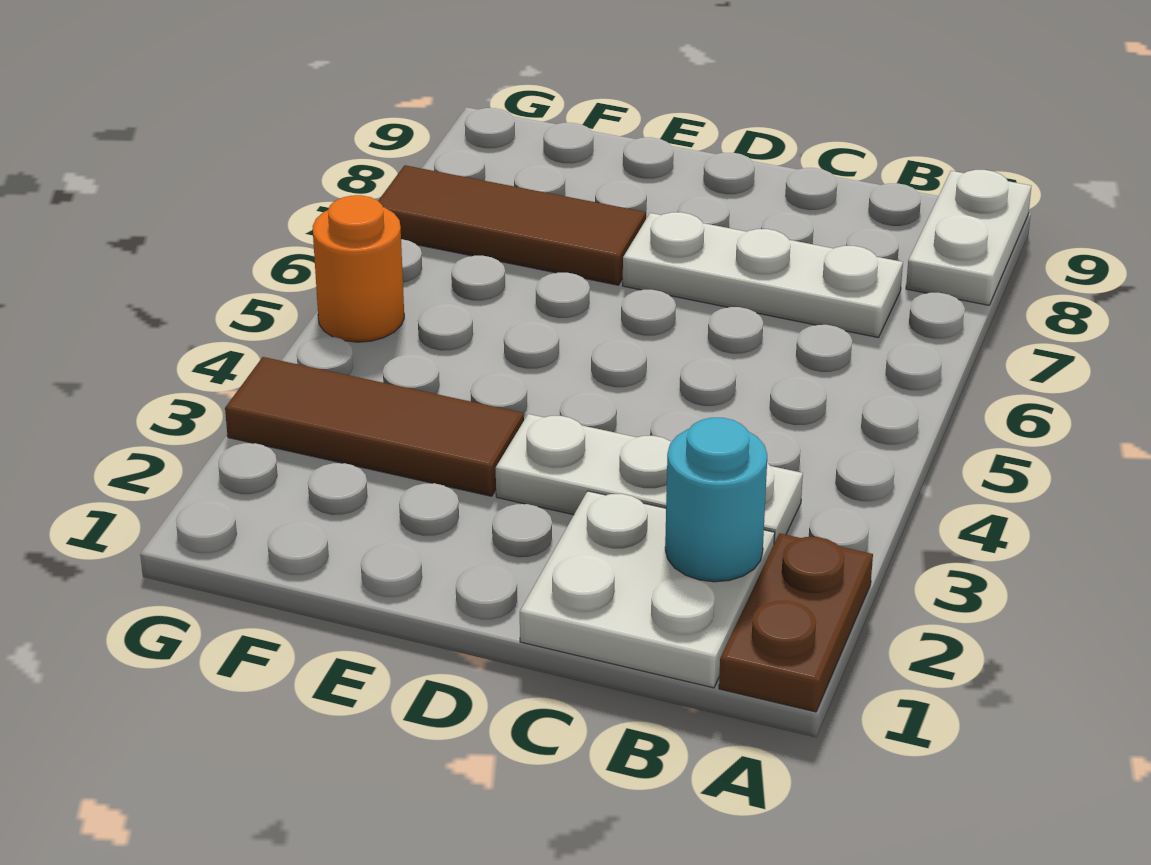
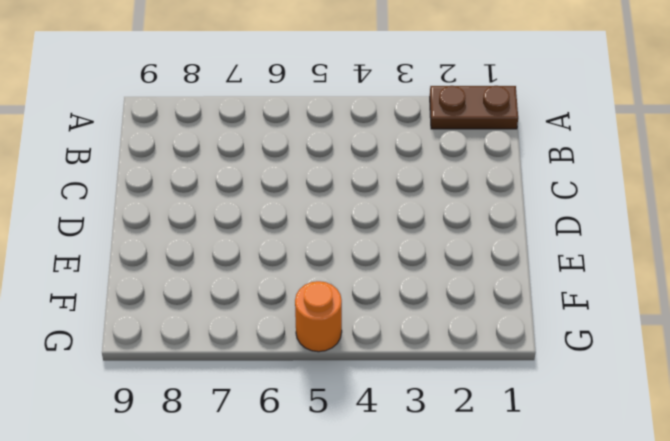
none -> white 1x2 plate [906,170,1031,305]
none -> white 2x2 plate [520,491,775,688]

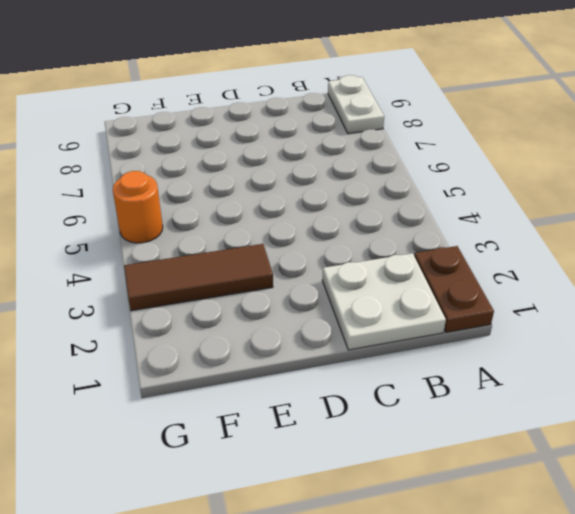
none -> white 1x3 plate [496,414,803,543]
none -> white 1x3 plate [623,212,903,338]

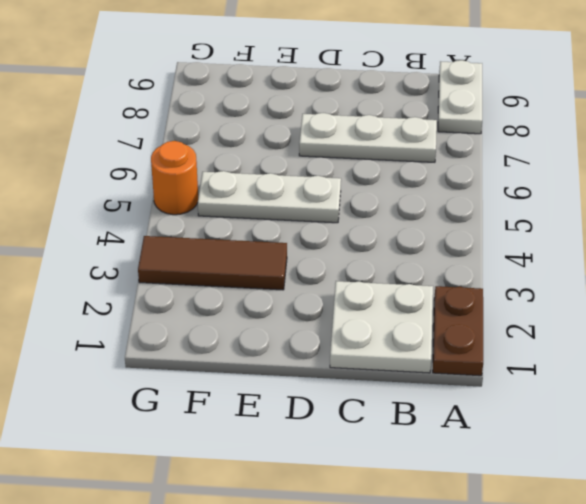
white 1x3 plate [198,171,341,223] -> white 1x3 plate moved to [496,414,803,543]
none -> brown 1x3 tile [378,165,646,285]
none -> cyan 1x1 round brick [665,418,767,582]

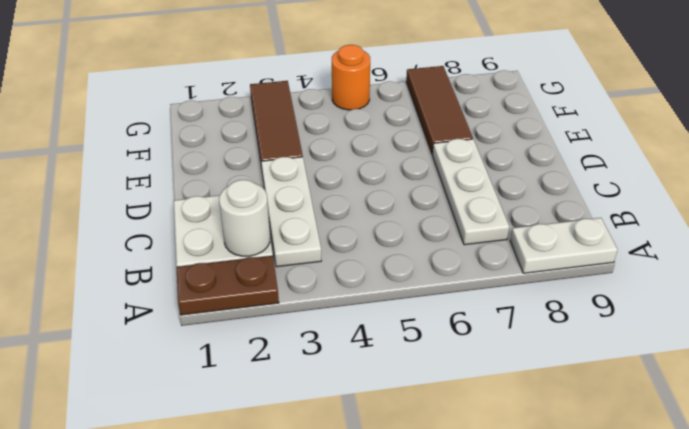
white 1x1 round brick [219,180,270,256] -> cyan 1x1 round brick [665,418,767,582]

